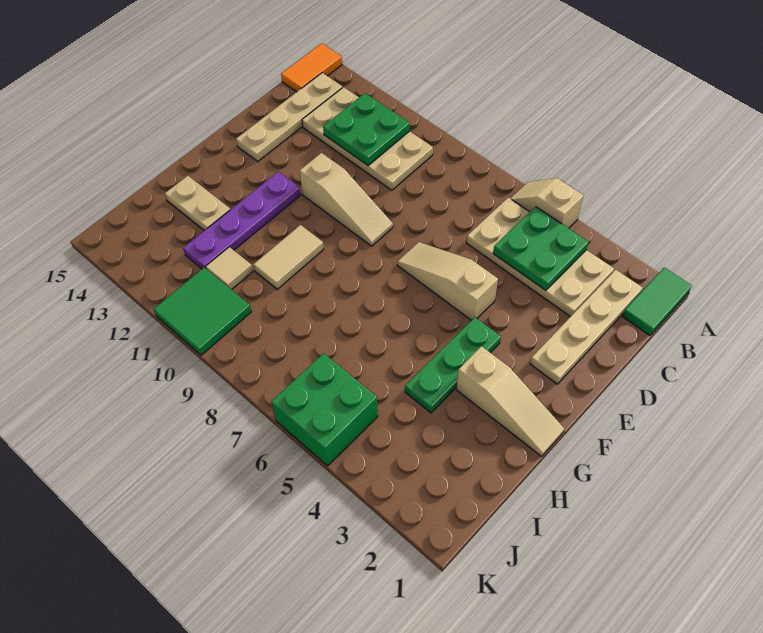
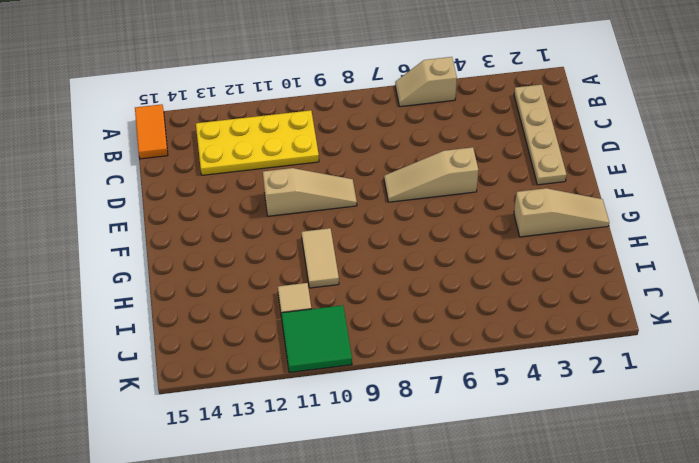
yellow 2x4 plate [196,110,319,175] -> tan 2x4 plate [302,87,433,190]
none -> green 1x2 tile [623,268,692,335]
none -> tan 2x4 plate [466,198,614,317]
none -> tan 1x4 plate [236,73,343,161]

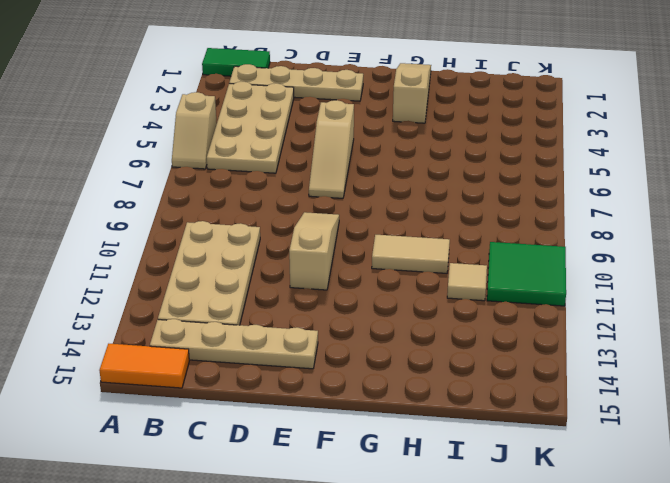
none -> green 1x3 plate [405,317,501,413]
none -> purple 1x4 plate [183,172,301,269]
none -> tan 1x2 plate [165,176,230,231]

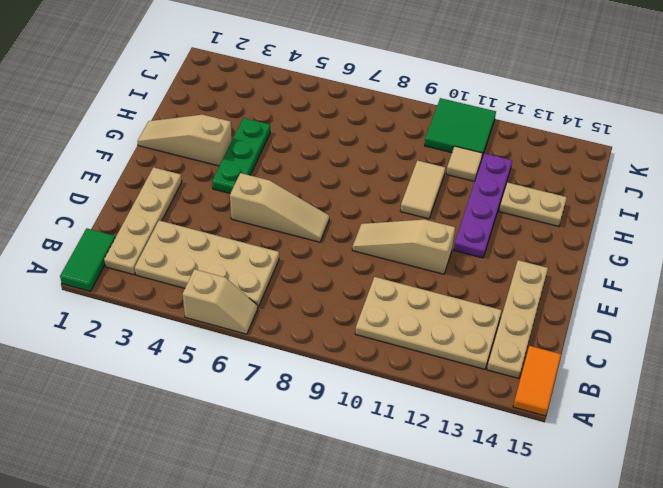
none -> green 2x2 brick [271,353,378,466]
none -> green 2x2 plate [493,207,589,291]
none -> green 2x2 plate [323,93,410,165]

